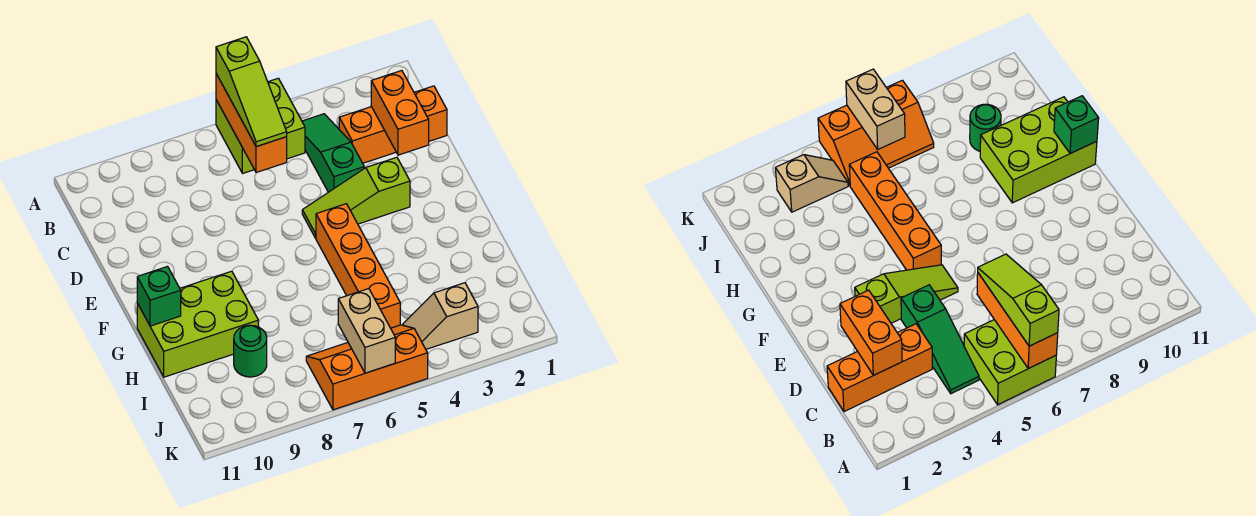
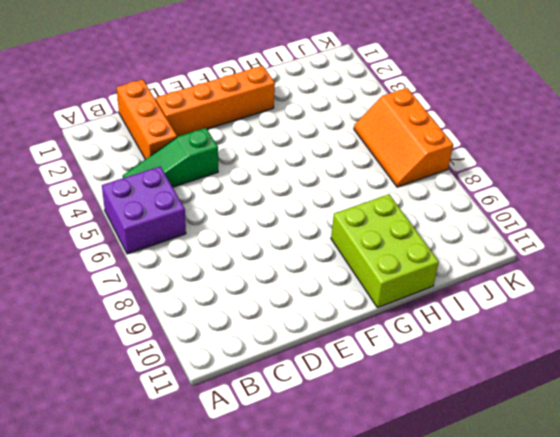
purple 2x2 brick [102,167,186,254] -> lime 2x2 brick [216,78,305,173]
orange 1x4 brick [156,66,275,137] -> orange 1x4 brick moved to [316,204,400,328]
none -> lime 1x3 slope [302,157,410,238]
none -> green 1x1 round brick [234,325,267,377]
none -> tan 1x2 slope [403,283,478,349]

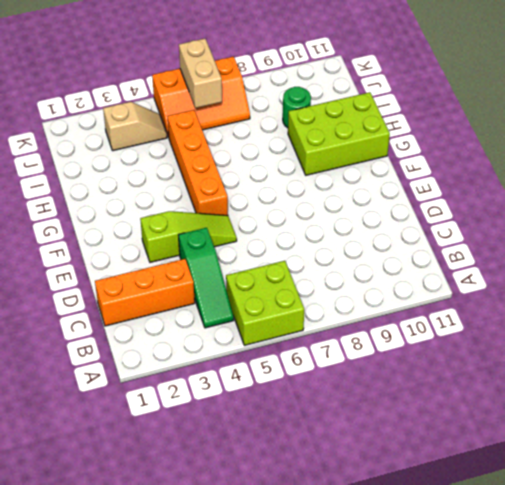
none -> orange 1x3 brick [216,74,287,173]
none -> orange 1x2 brick [371,71,429,155]
none -> green 1x1 brick [137,267,181,326]

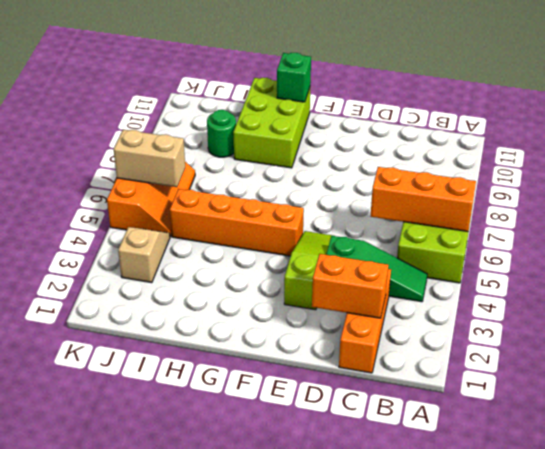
none -> lime 1x3 slope [216,37,287,147]

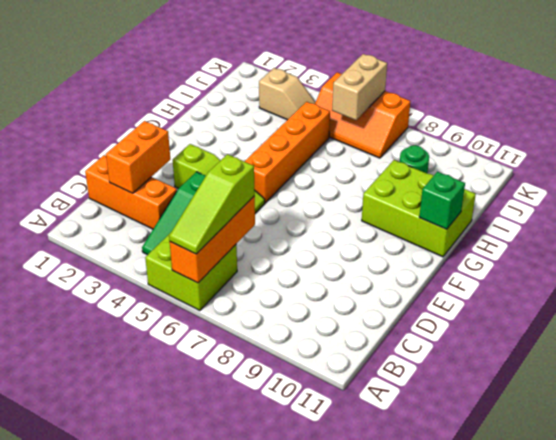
lime 1x3 slope [169,154,255,254] -> lime 1x3 slope turned to [216,37,287,147]

